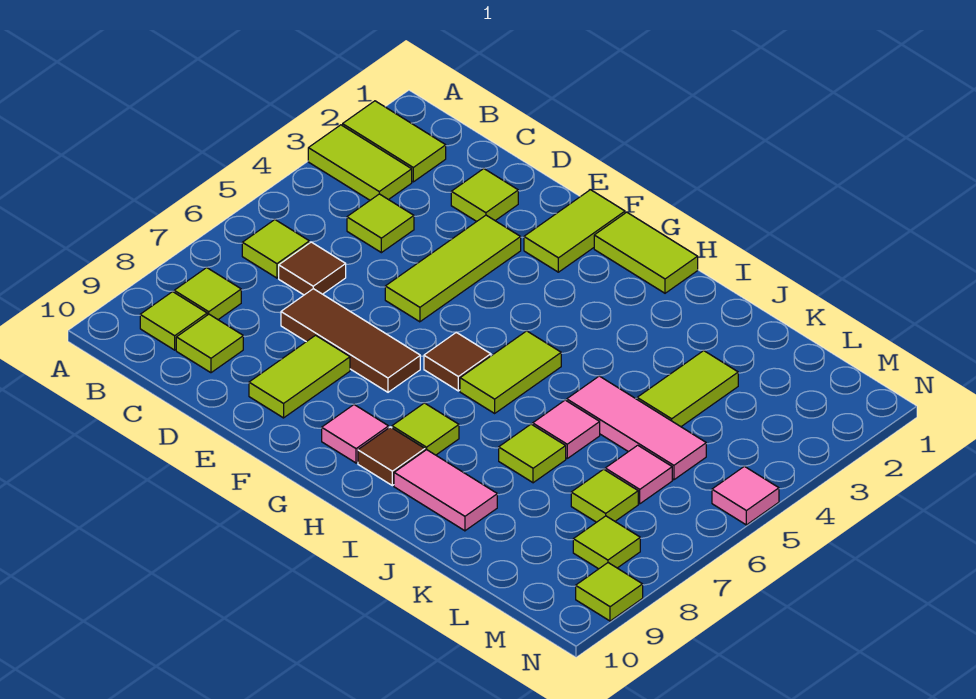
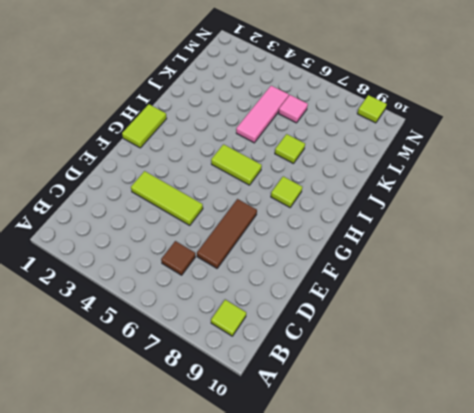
none -> lime 1x2 tile [343,101,446,182]
none -> lime 1x2 tile [308,125,412,200]
none -> lime 1x1 tile [242,220,309,278]

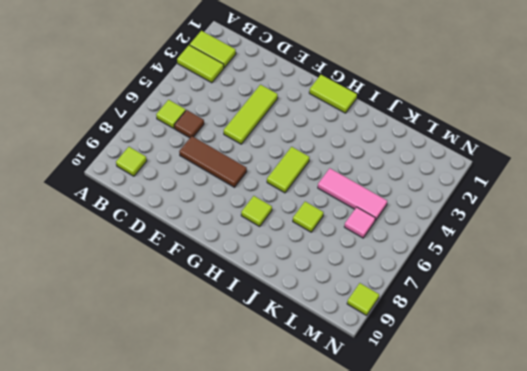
none -> lime 1x1 tile [174,268,241,319]
none -> lime 1x1 tile [347,194,414,253]
none -> lime 1x1 tile [176,314,243,373]

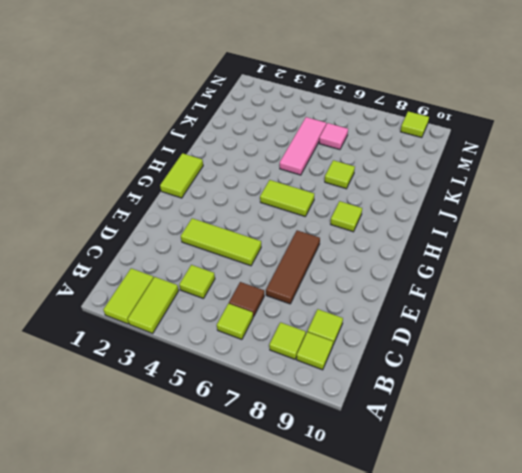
none -> lime 1x1 tile [451,169,518,222]
none -> lime 1x2 tile [249,335,350,418]
none -> lime 1x2 tile [524,190,625,272]

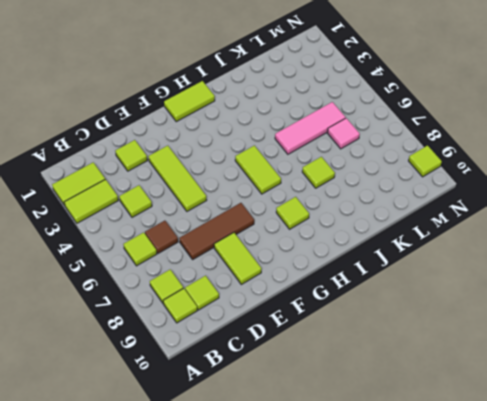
none -> lime 1x2 tile [524,190,625,272]
none -> brown 1x1 tile [424,332,491,391]
none -> pink 1x1 tile [322,405,389,463]

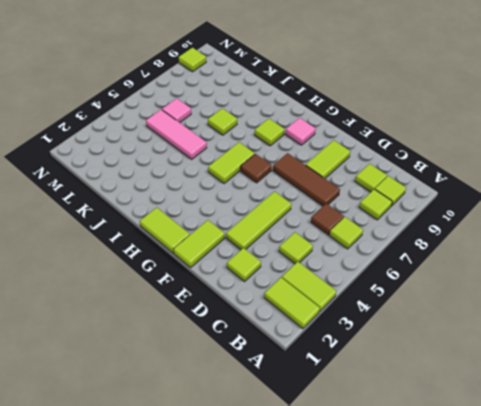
none -> brown 1x1 tile [358,427,425,486]
none -> pink 1x2 tile [394,450,497,531]
none -> pink 1x1 tile [533,400,600,458]

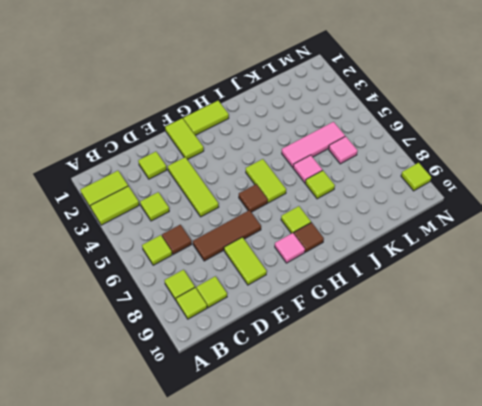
none -> pink 1x2 tile [394,450,497,531]
none -> lime 1x2 tile [637,351,738,427]
none -> lime 1x1 tile [571,469,638,522]

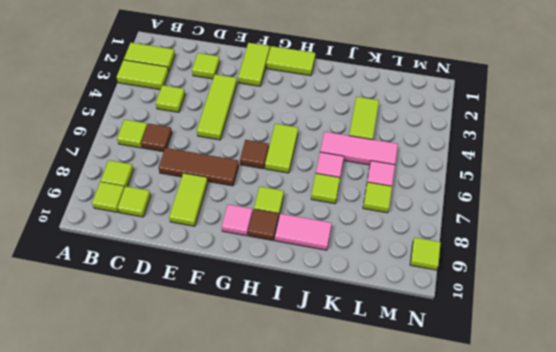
none -> lime 1x1 tile [573,516,640,569]
none -> pink 1x1 tile [712,466,779,525]

